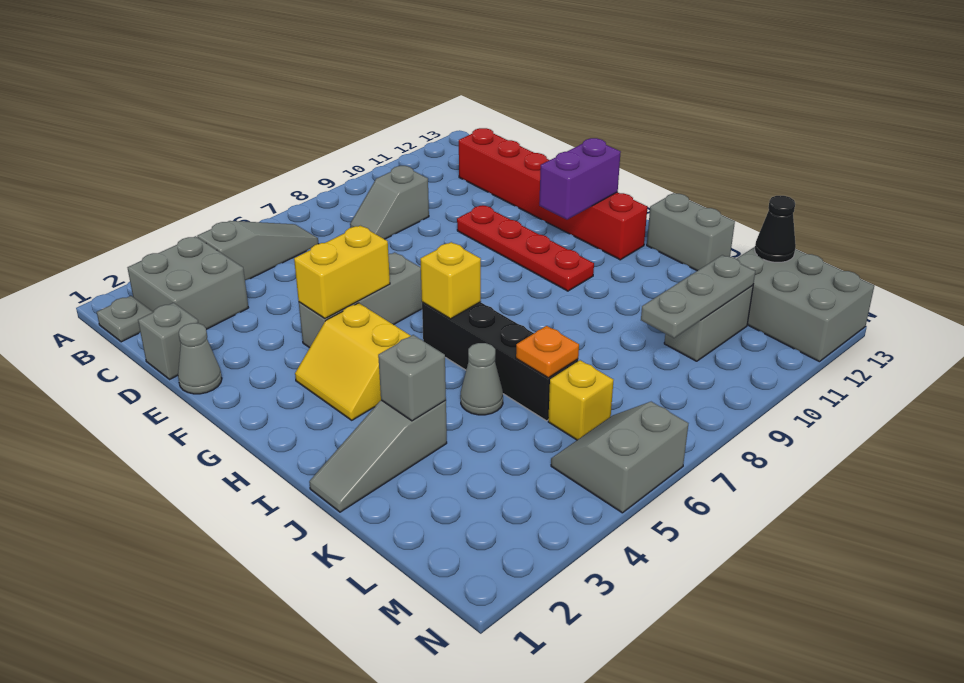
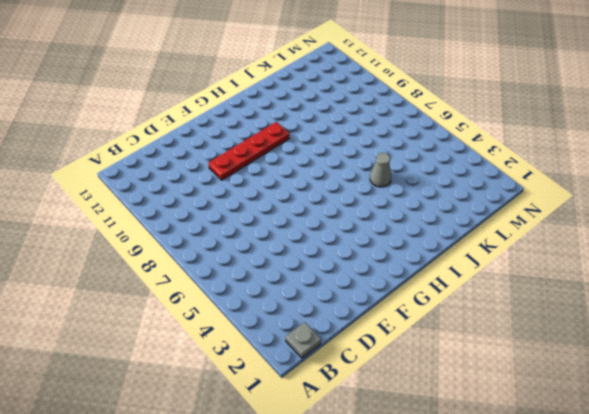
none -> grey 2x2 brick [128,236,249,330]
none -> grey 1x3 slope [197,221,318,280]
none -> grey 1x2 slope [350,166,429,239]

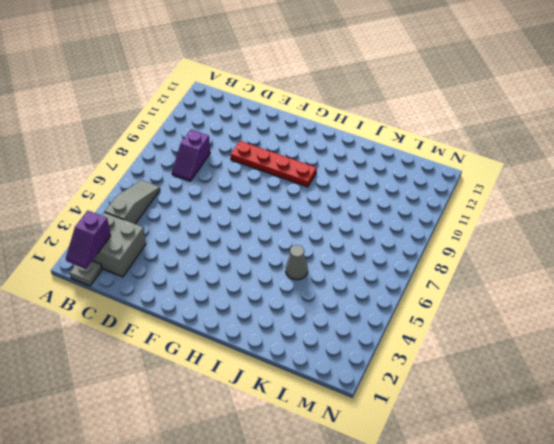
purple 1x2 slope [66,211,111,269] -> none
purple 1x2 slope [172,130,210,181] -> grey 1x2 slope [350,166,429,239]
none -> red 1x6 brick [459,128,647,260]
none -> grey 1x1 brick [138,303,198,379]
none -> grey 1x1 cone [178,323,222,394]

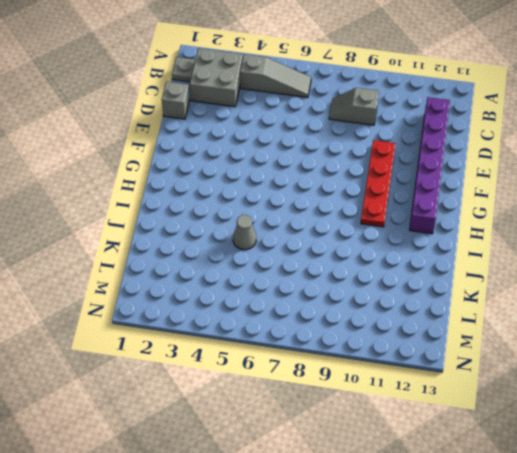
purple 1x6 brick [410,97,450,234] -> red 1x6 brick [459,128,647,260]
none -> grey 1x1 cone [178,323,222,394]
none -> grey 1x3 brick [299,252,422,348]
none -> yellow 2x2 slope [295,303,411,420]

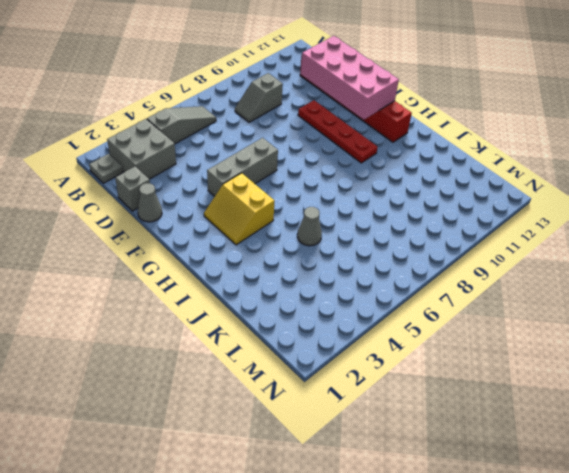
pink 2x4 brick [301,36,399,120] -> purple 1x2 brick [539,138,620,220]
none -> black 1x4 brick [422,302,578,421]
none -> grey 1x2 brick [647,193,735,271]
none -> grey 1x3 slope [309,400,447,512]

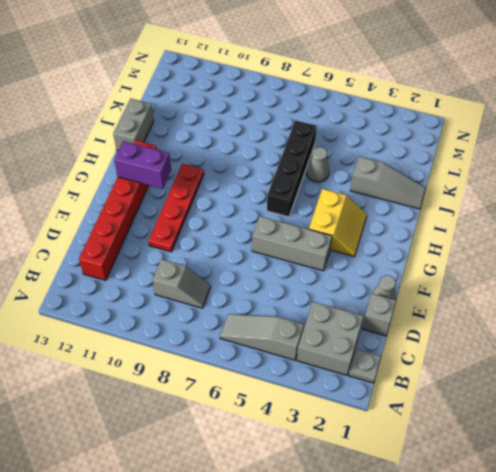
none -> yellow 1x1 brick [548,360,613,440]
none -> grey 1x2 brick [664,285,753,361]
none -> grey 2x3 brick [737,247,874,362]

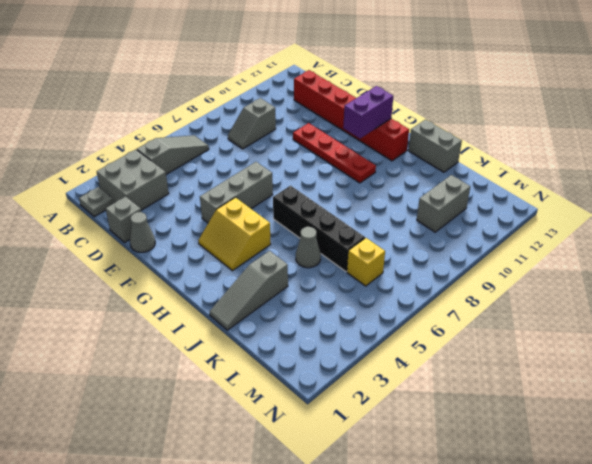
none -> grey 2x3 brick [737,247,874,362]
none -> grey 2x2 slope [551,402,688,513]
none -> yellow 1x2 brick [294,226,390,318]

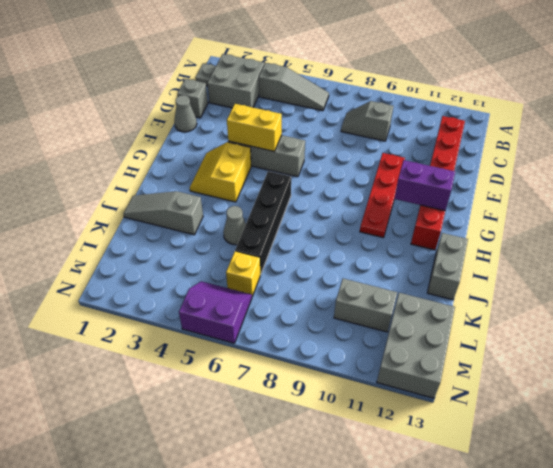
purple 2x2 slope [179,281,252,343] -> grey 2x2 slope [551,402,688,513]
none -> yellow 1x1 brick [420,242,481,319]
none -> grey 1x1 brick [378,335,446,421]
none -> orange 1x1 plate [516,326,579,378]

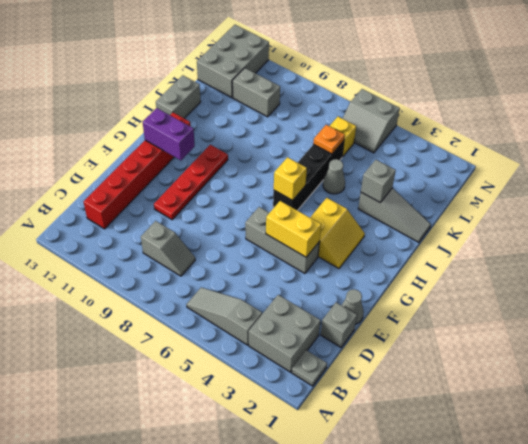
none -> grey 1x3 plate [641,255,755,338]
none -> black 1x1 cone [755,196,796,262]

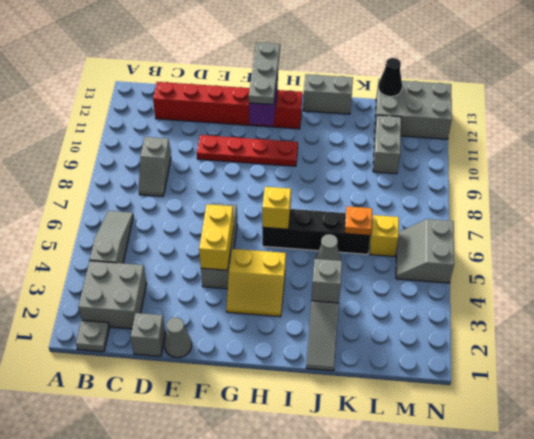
grey 1x3 plate [249,42,280,105] -> grey 1x3 plate moved to [641,255,755,338]

